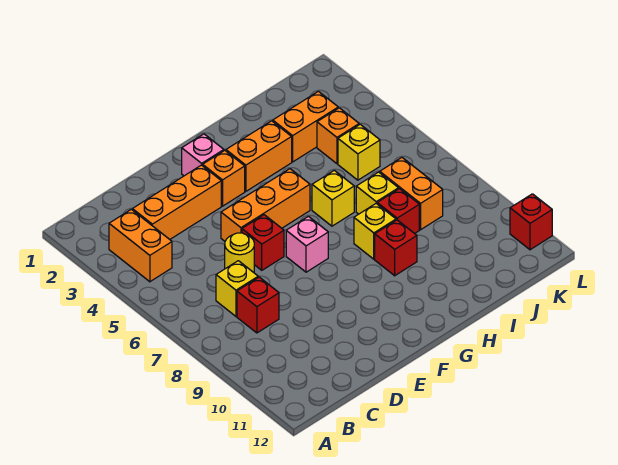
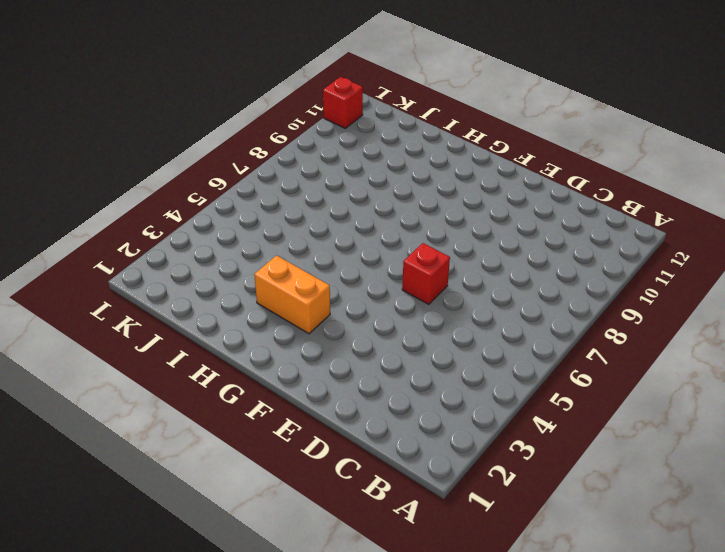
none -> orange 1x2 brick [109,209,172,282]
none -> orange 1x3 brick [132,165,221,239]
none -> yellow 1x1 brick [216,261,258,316]

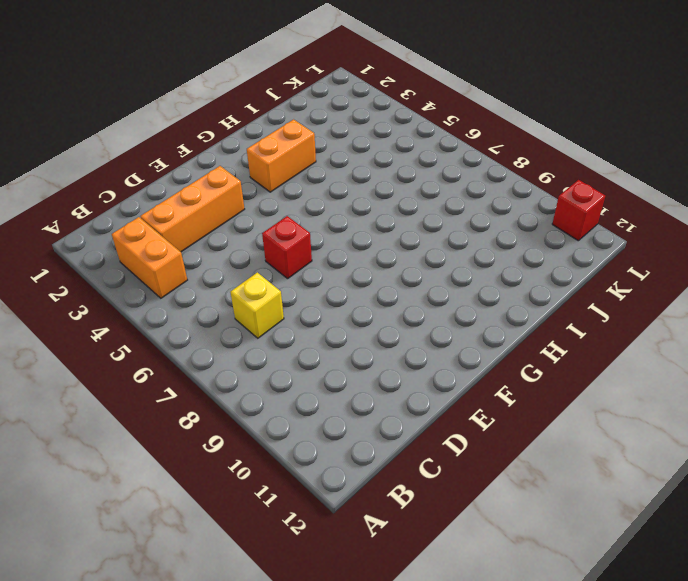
none -> red 1x1 brick [237,277,279,333]
none -> yellow 1x1 round brick [225,233,254,272]
none -> orange 1x3 brick [221,169,310,241]

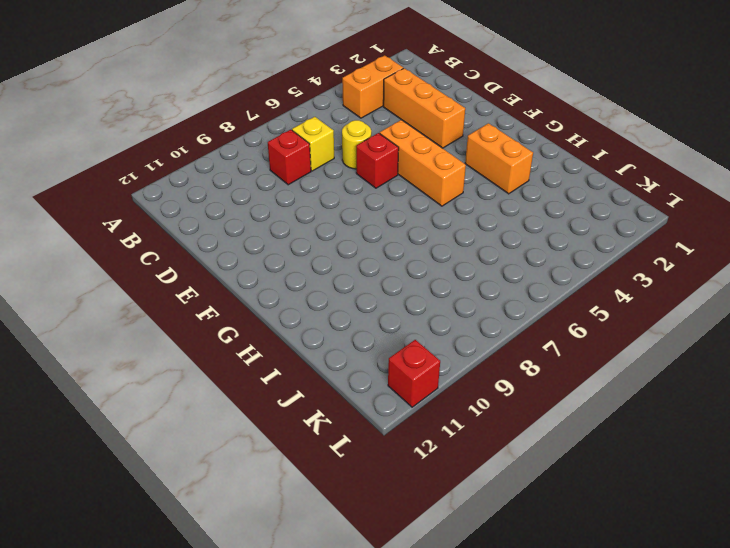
none -> pink 1x1 brick [182,134,224,176]
none -> orange 1x1 brick [203,150,245,206]
none -> pink 1x1 brick [286,216,328,272]

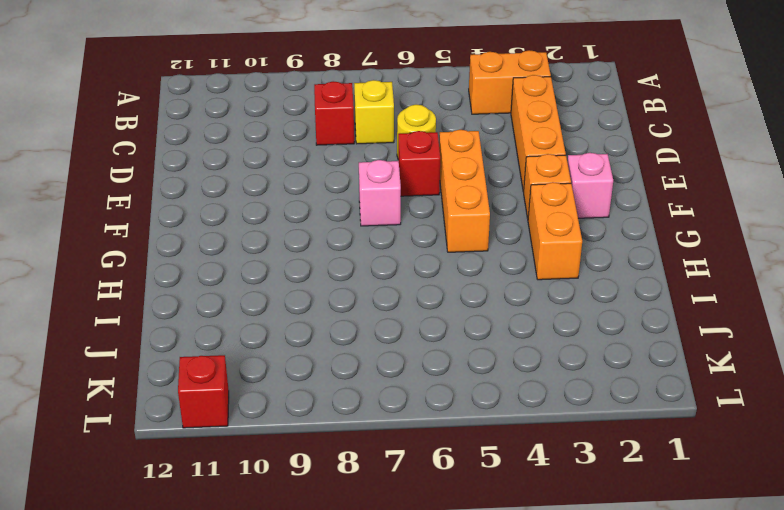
none -> yellow 1x1 brick [312,170,354,226]
none -> yellow 1x1 brick [354,204,396,259]
none -> red 1x1 brick [375,220,417,276]

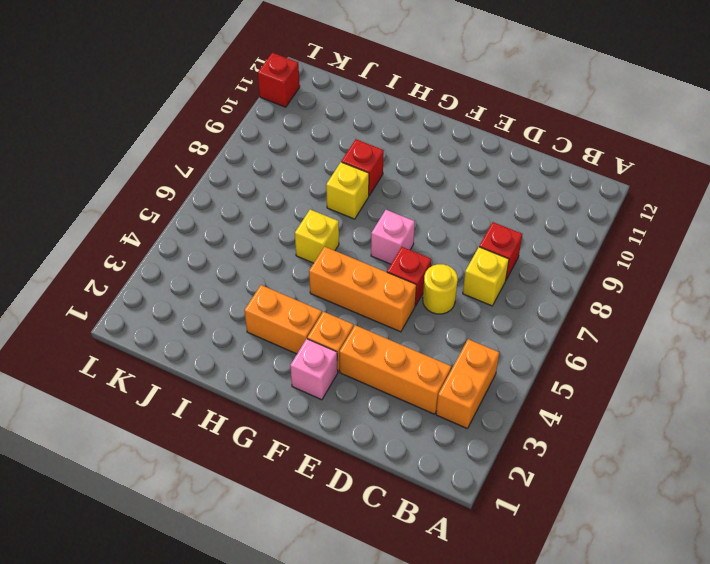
none -> orange 1x2 brick [273,91,338,162]
none -> yellow 1x1 brick [356,172,399,214]
none -> red 1x1 brick [377,189,419,234]

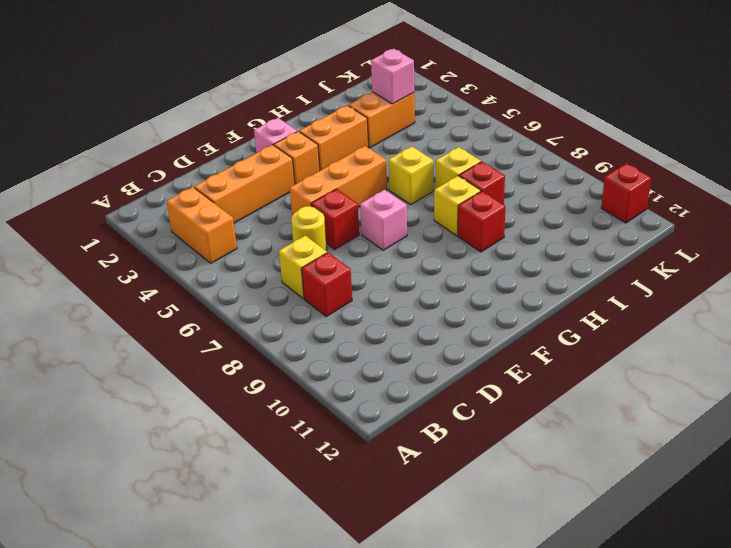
pink 1x1 brick [371,49,414,104] -> none
none -> orange 1x1 brick [317,108,359,164]
none -> yellow 1x1 brick [338,124,380,180]
none -> orange 1x2 brick [380,158,443,230]

